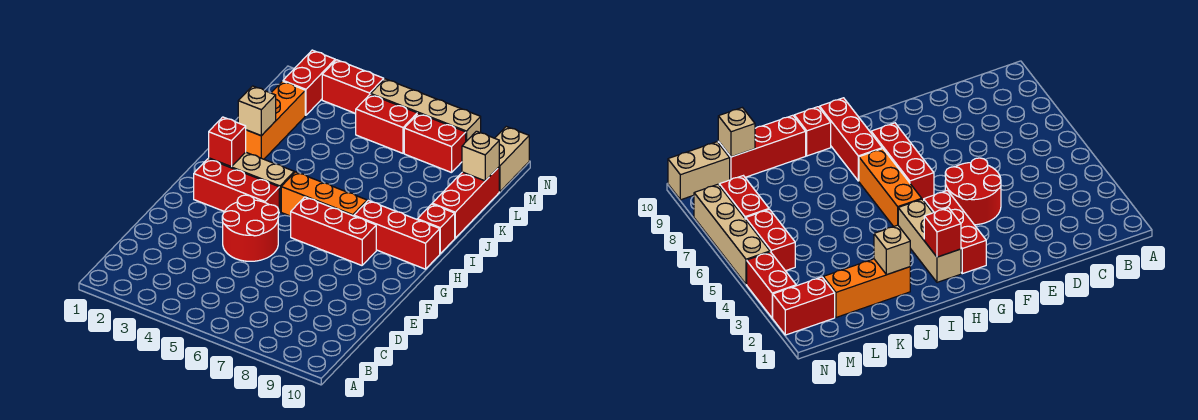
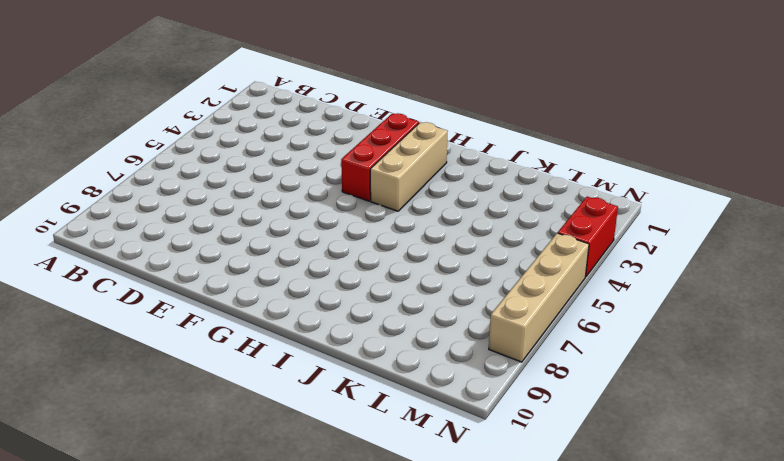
none -> red 2x2 round brick [222,195,279,261]
none -> red 1x3 brick [291,197,376,265]
none -> orange 1x3 brick [281,172,367,216]

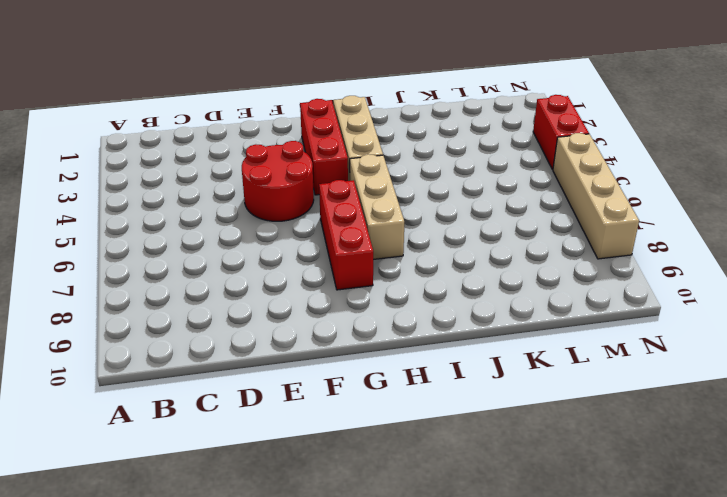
tan 1x3 brick [350,154,404,260] -> orange 1x3 brick [281,172,367,216]
none -> red 1x3 brick [354,201,440,269]
none -> red 1x1 brick [417,204,455,253]
none -> orange 1x3 brick [246,81,305,159]

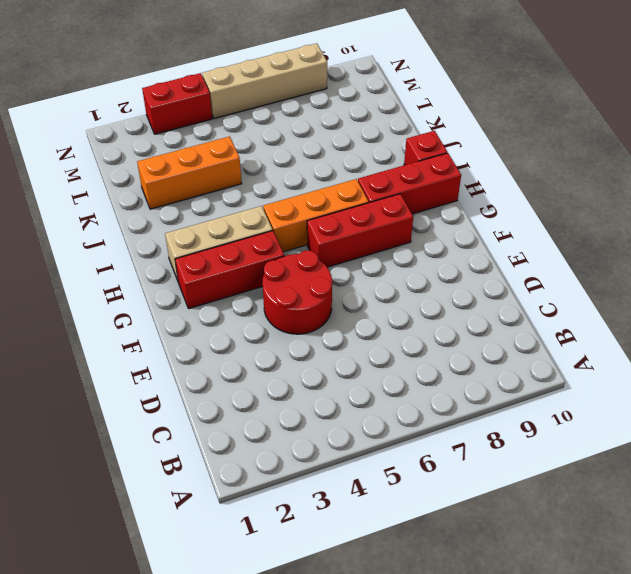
orange 1x3 brick [137,136,242,209] -> orange 1x3 brick turned to [246,81,305,159]
none -> red 1x3 brick [432,167,499,238]
none -> red 1x2 brick [283,50,335,115]
none -> red 1x2 brick [356,94,417,153]

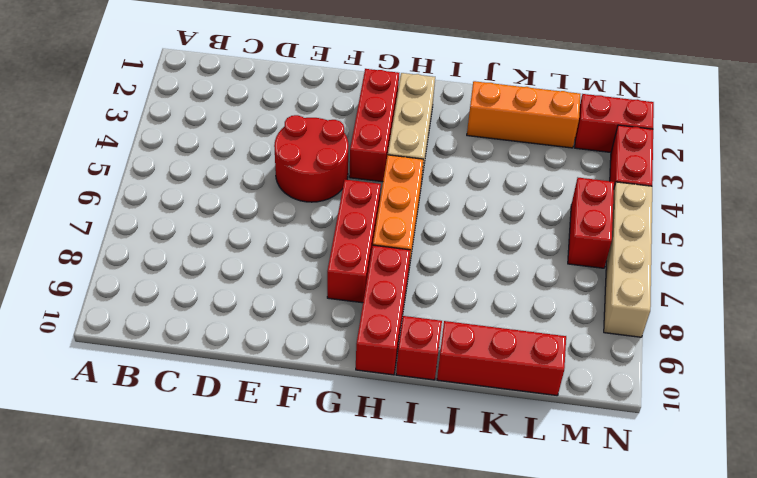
none -> red 1x2 brick [404,113,466,173]
none -> tan 1x2 brick [495,127,529,192]
none -> red 1x1 brick [209,117,246,167]

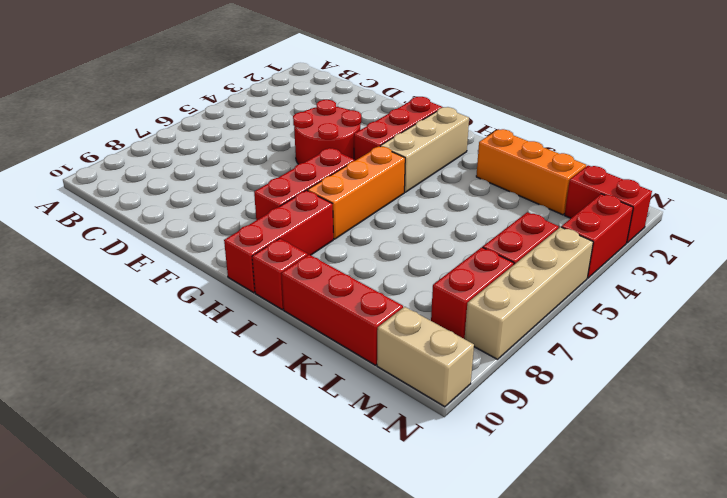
none -> red 1x1 brick [209,117,246,167]
none -> tan 1x1 brick [238,86,276,136]
none -> tan 1x1 brick [462,131,499,181]

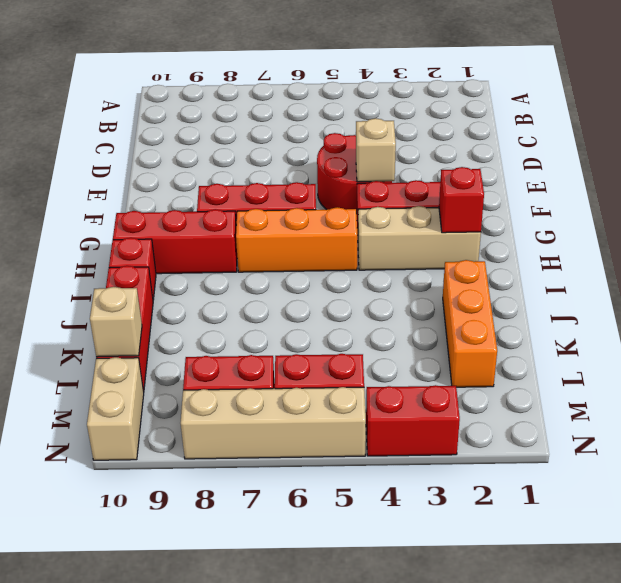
tan 1x1 brick [356,118,396,182] -> tan 1x1 brick moved to [238,86,276,136]
none -> red 1x2 brick [283,50,335,115]

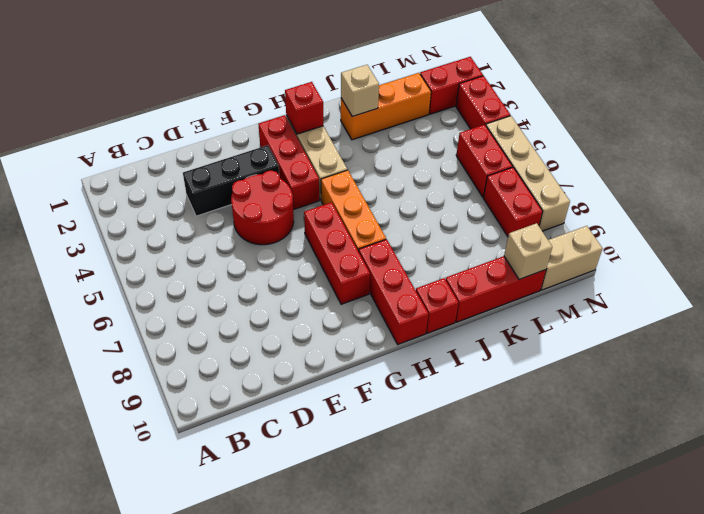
black 1x3 brick [183,145,279,216] -> none

